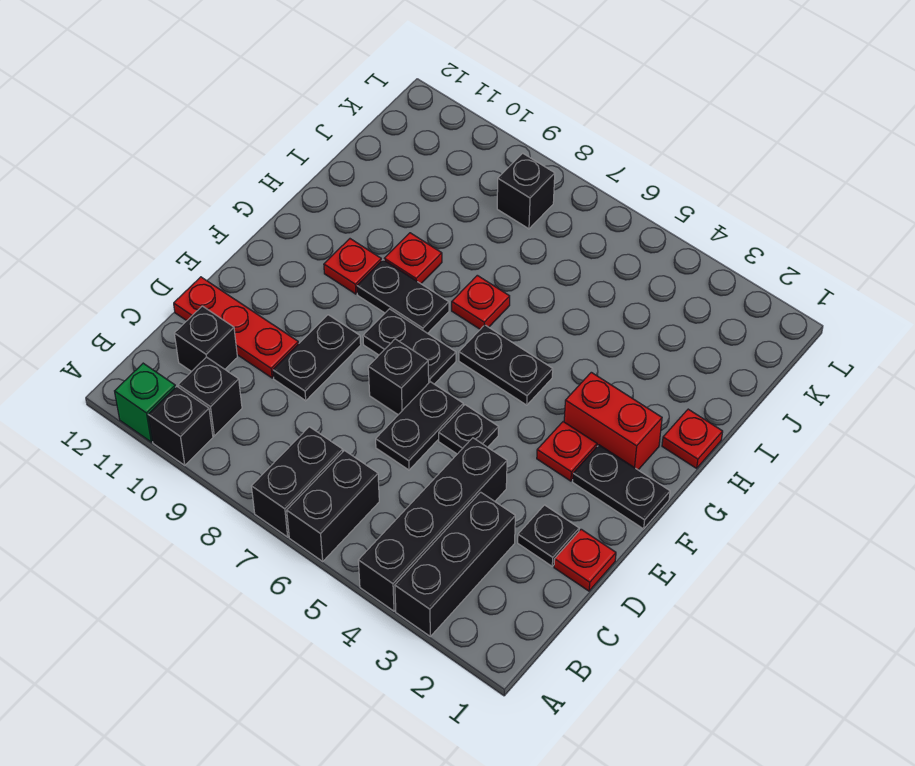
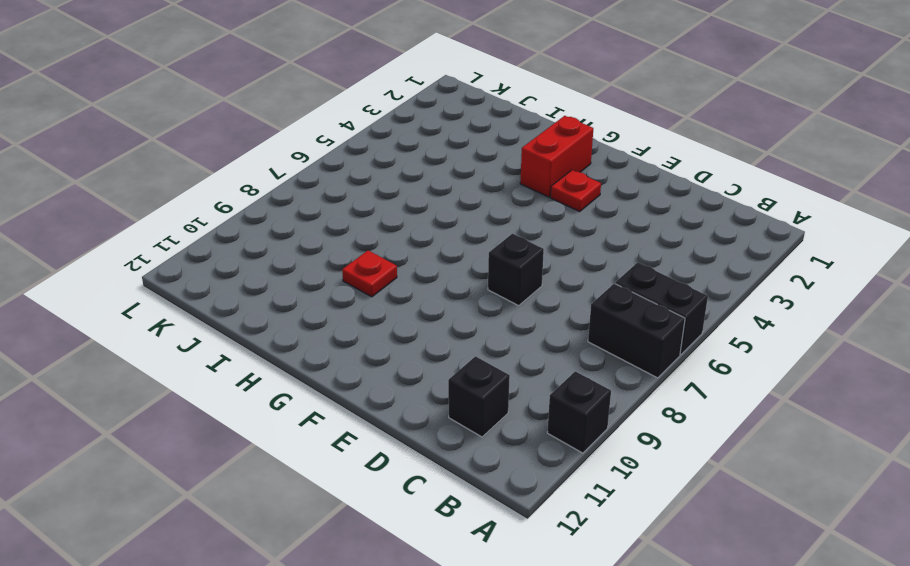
none -> black 1x3 brick [395,492,515,636]
none -> black 1x4 brick [358,438,507,611]
none -> green 1x1 brick [115,363,175,442]

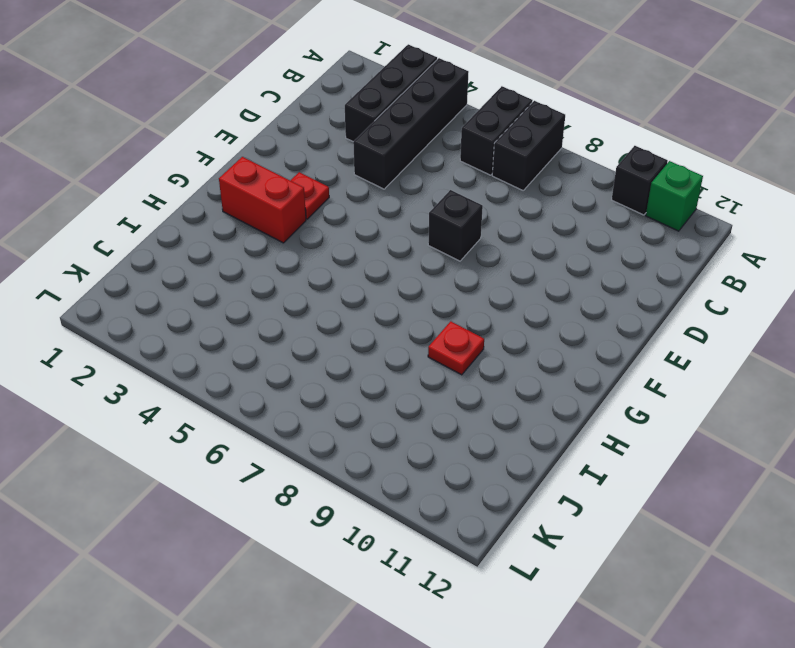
none -> black 1x1 brick [178,357,242,436]
none -> black 1x1 brick [174,306,237,372]
none -> red 1x1 plate [554,529,616,591]

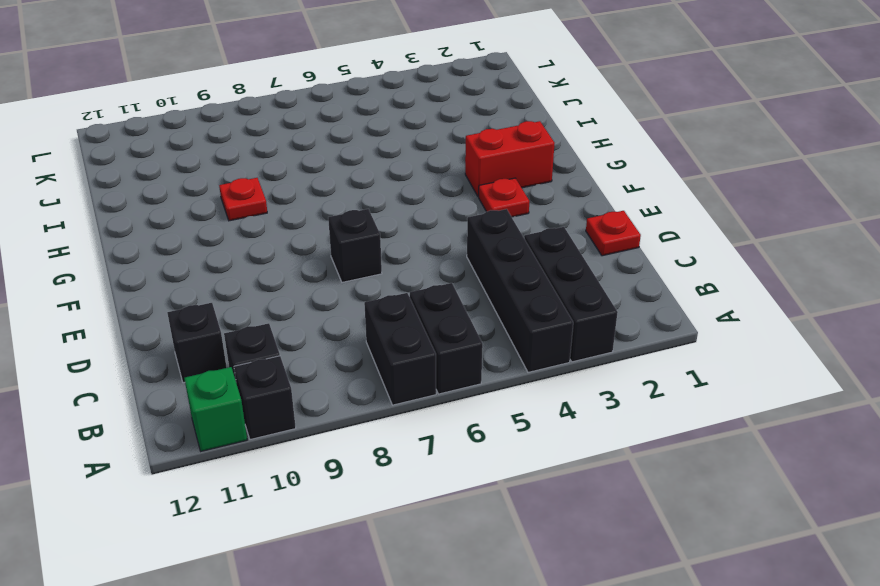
none -> black 1x1 plate [518,505,579,566]
none -> black 1x2 plate [376,382,463,470]
none -> black 1x2 plate [273,315,361,401]

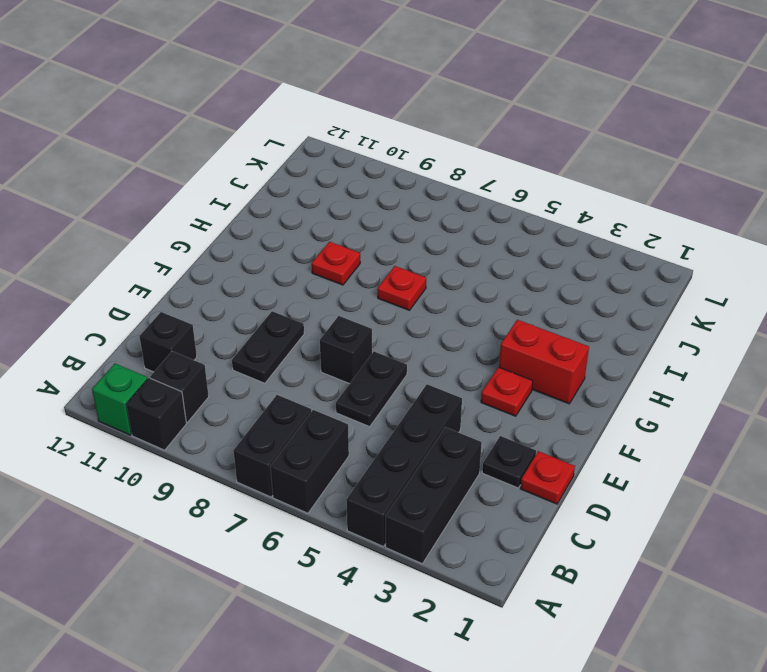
none -> red 1x3 plate [174,277,298,378]
none -> black 1x1 plate [439,405,499,454]
none -> black 1x2 plate [573,445,670,529]

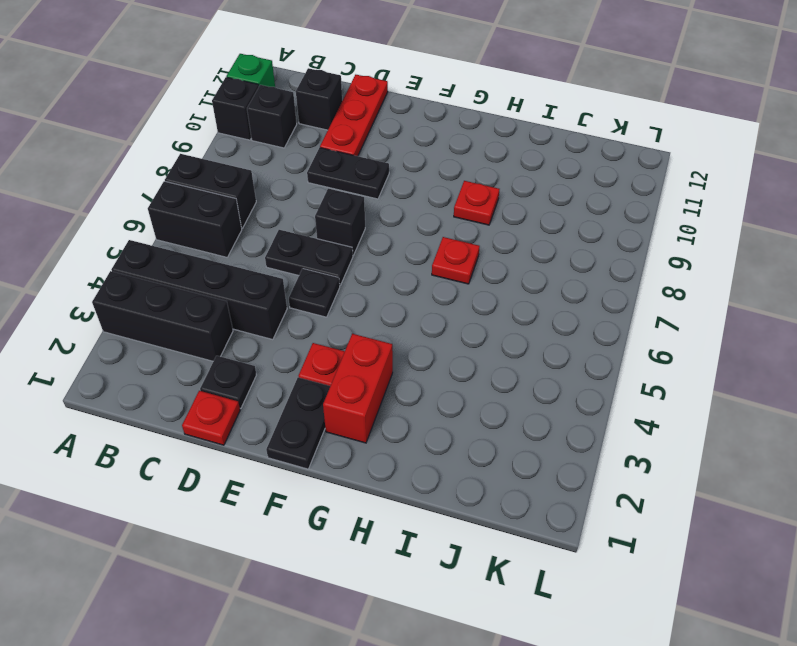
none -> black 1x2 plate [363,309,456,384]
none -> black 1x2 plate [459,325,553,405]
none -> black 1x2 plate [357,260,449,333]

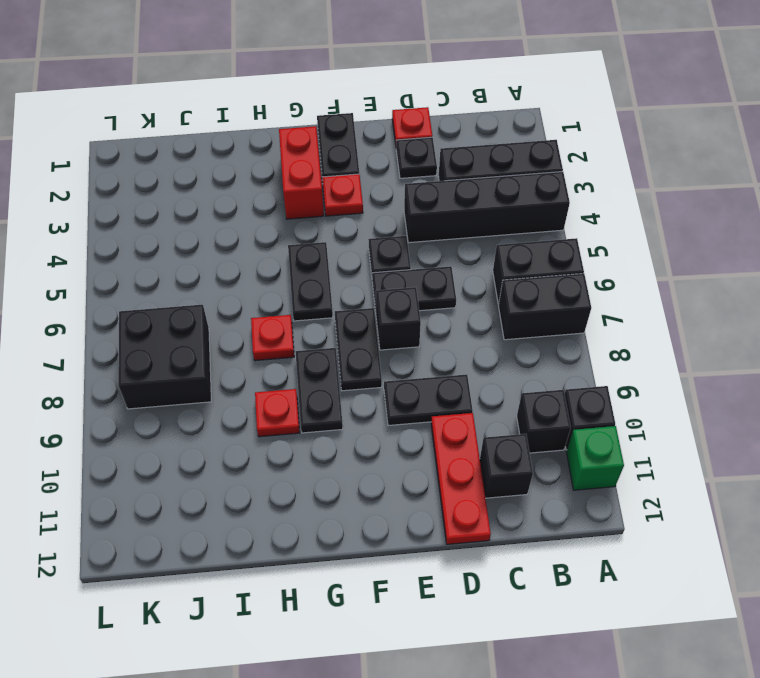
black 2x2 brick [118,305,211,409] -> black 1x1 brick [497,153,555,229]
none -> red 1x1 plate [324,239,382,294]
none -> red 1x1 plate [662,409,723,468]

